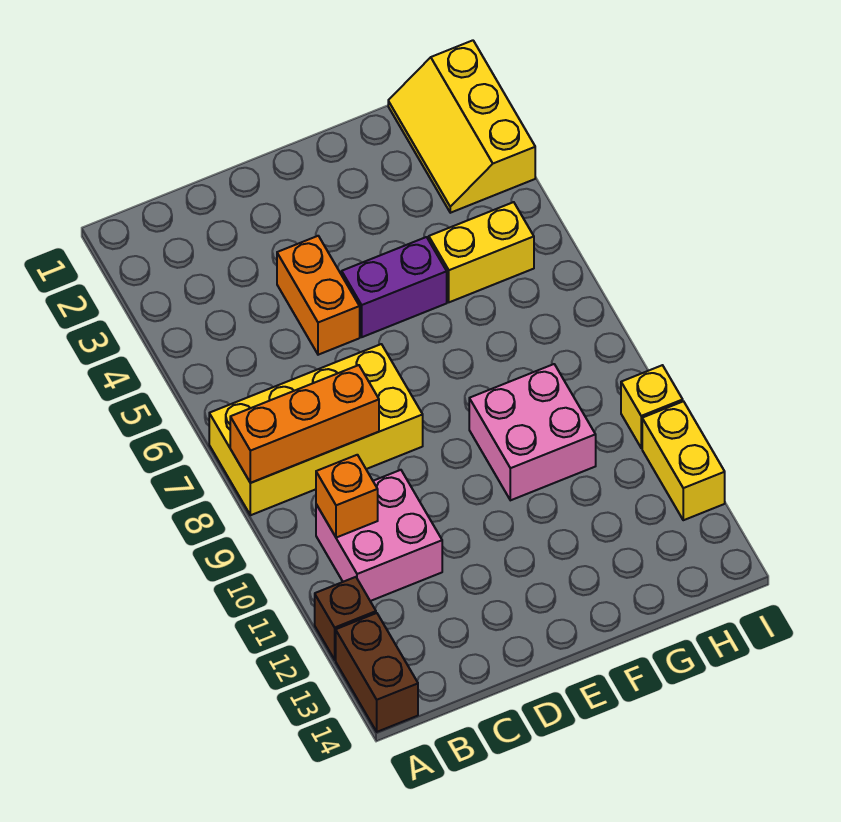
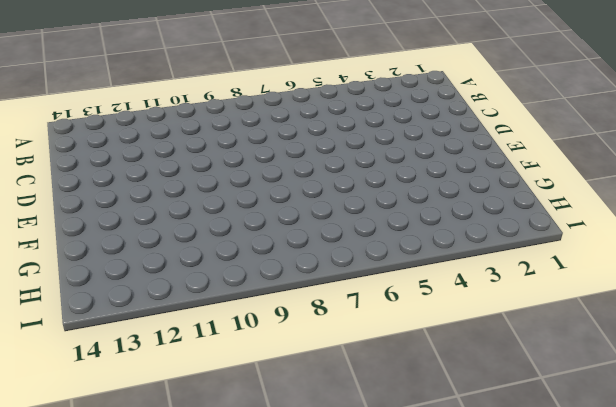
none -> yellow 2x4 brick [209,344,423,515]
none -> brown 1x1 brick [315,577,376,660]
none -> brown 1x2 brick [336,613,418,732]

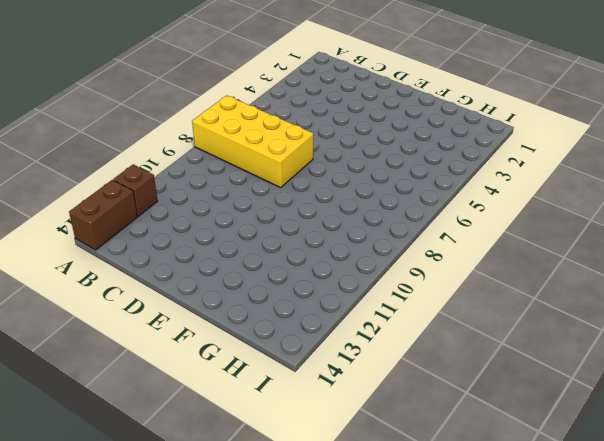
none -> pink 2x2 brick [316,470,442,601]
none -> orange 1x2 brick [277,236,360,355]
none -> purple 1x2 brick [342,237,447,337]

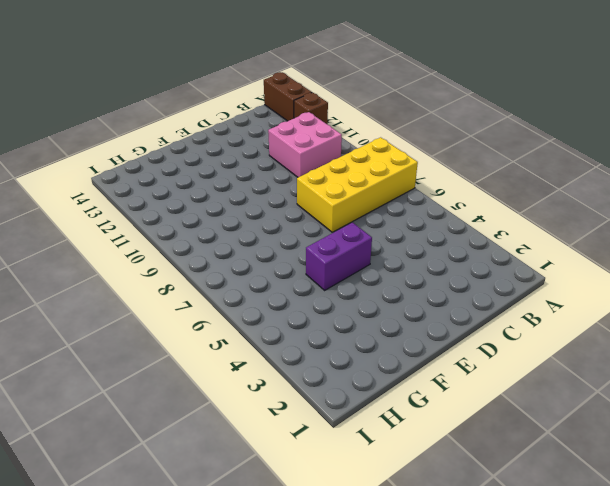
none -> orange 1x2 brick [277,236,360,355]
none -> pink 2x2 brick [469,364,596,500]
none -> yellow 1x2 brick [429,202,534,302]

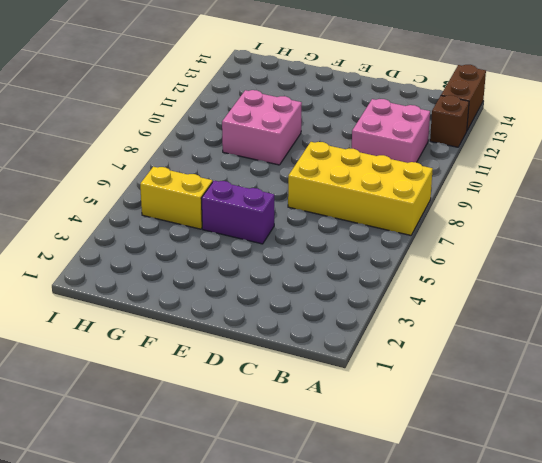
none -> orange 1x2 brick [277,236,360,355]
none -> yellow 2x3 slope [388,40,535,213]
none -> yellow 1x1 brick [621,365,683,448]

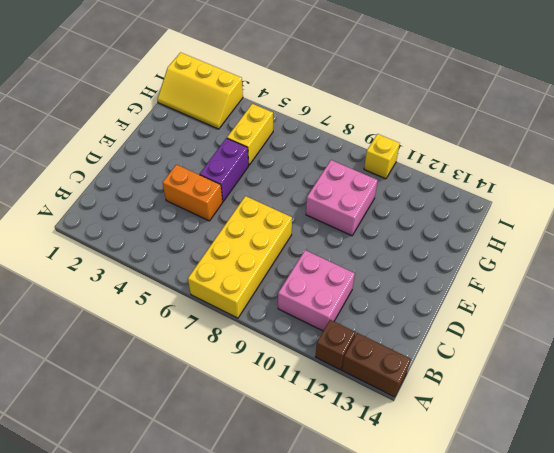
none -> yellow 1x2 brick [642,401,725,520]
none -> orange 1x3 brick [230,365,379,483]
none -> orange 1x1 brick [316,455,378,538]

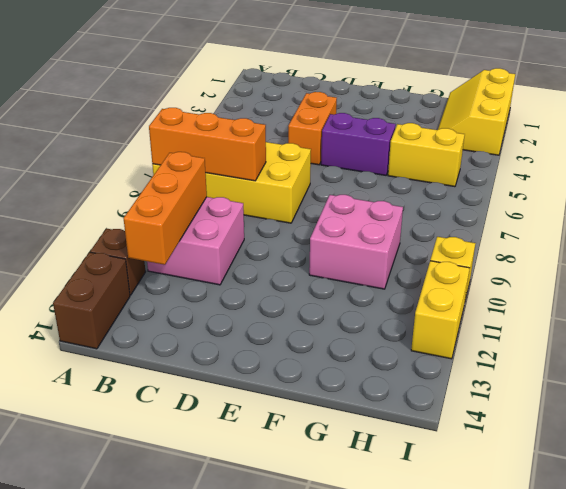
orange 1x3 brick [123,152,207,265] -> orange 1x1 brick [316,455,378,538]

